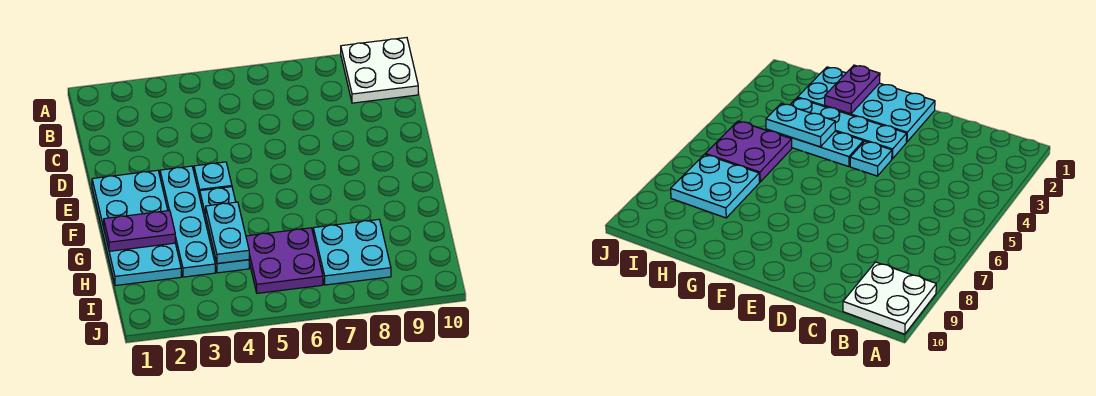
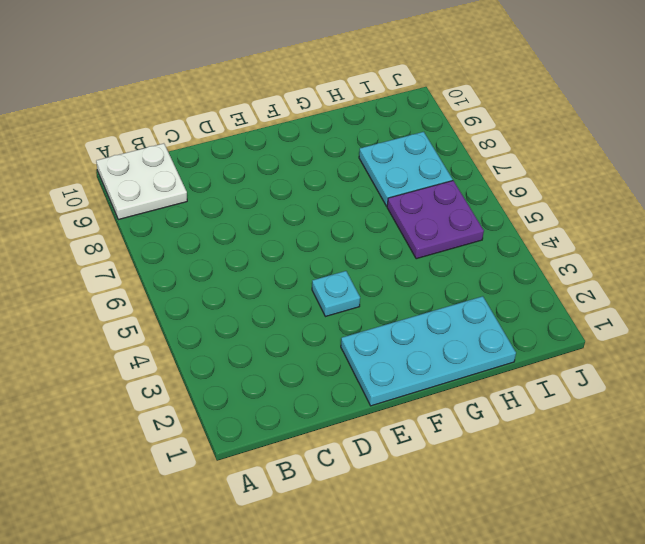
none -> cyan 1x4 plate [160,166,215,277]
none -> cyan 1x3 plate [200,187,249,273]

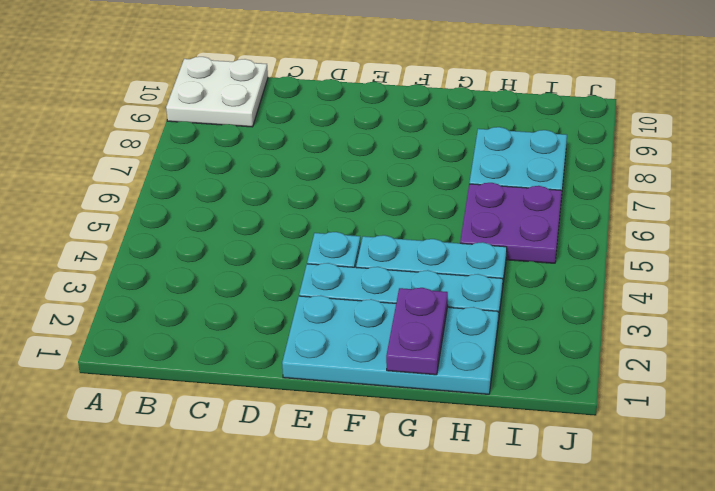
none -> cyan 1x2 plate [206,202,249,263]

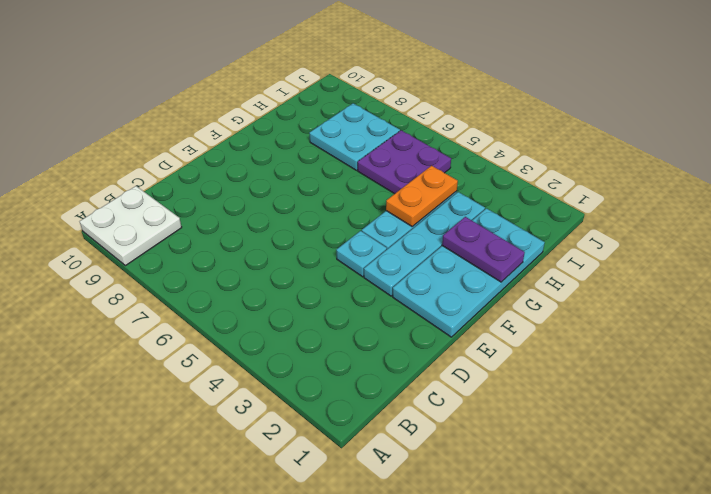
orange 1x2 plate [386,166,458,227] -> cyan 1x2 plate [206,202,249,263]

